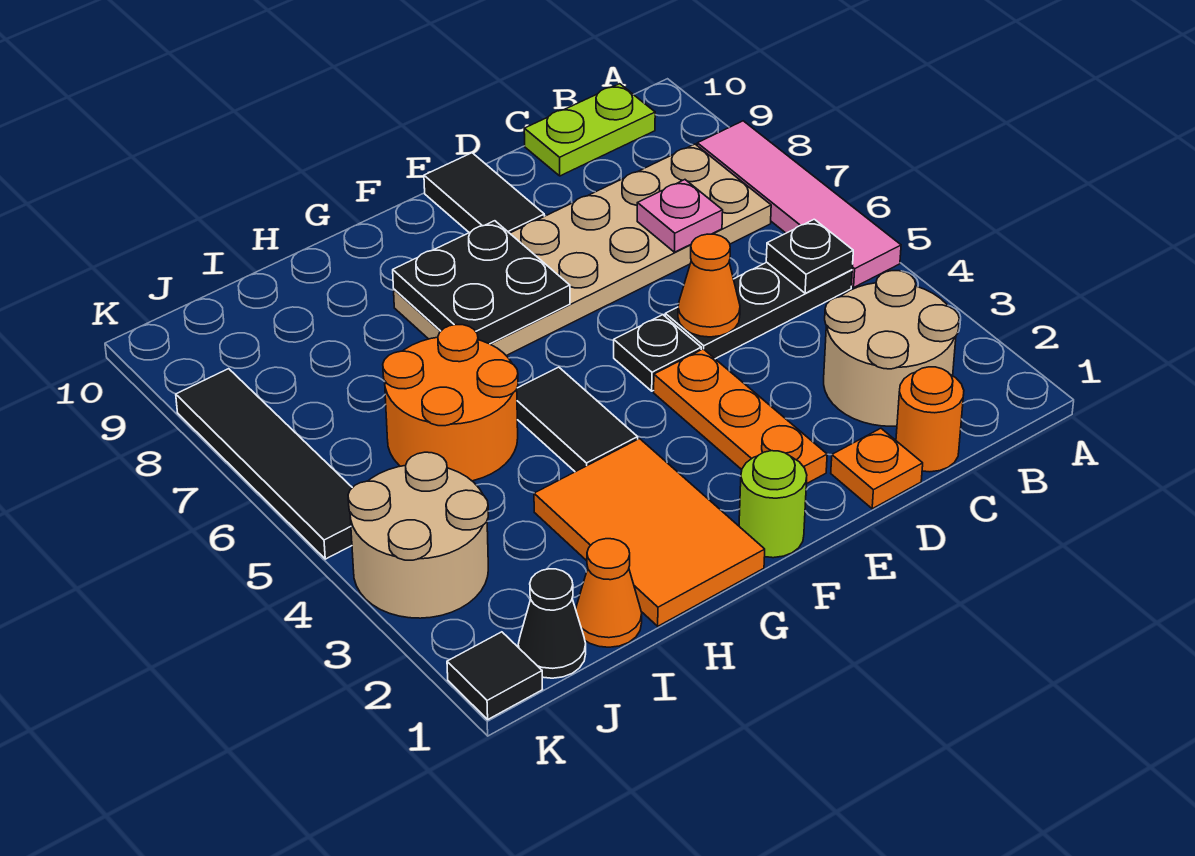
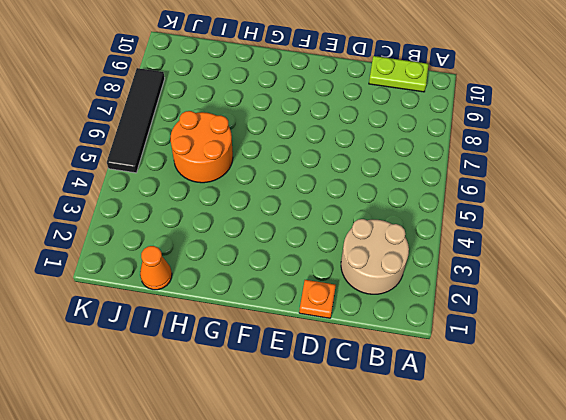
none -> pink 1x4 tile [697,121,901,287]
none -> black 1x3 plate [665,262,852,359]
none -> tan 2x6 plate [394,144,771,356]

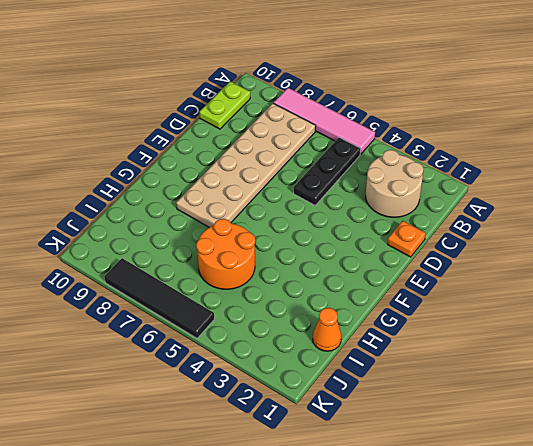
none -> orange 1x1 round brick [896,367,964,472]
none -> orange 1x3 plate [654,349,827,484]
none -> black 1x1 plate [614,315,701,391]

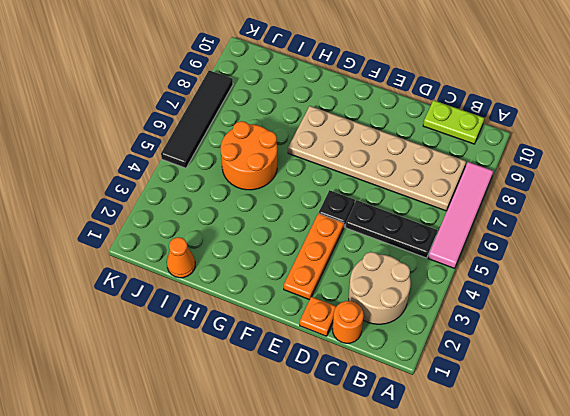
none -> black 1x2 tile [424,153,544,233]
none -> lime 1x1 round brick [739,451,807,558]
none -> orange 2x3 tile [534,439,765,626]

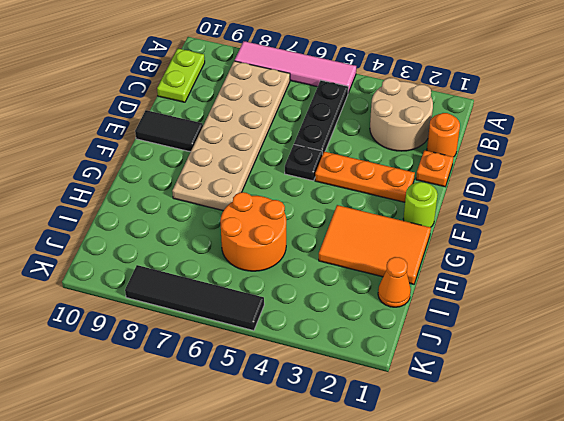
none -> black 1x2 tile [517,367,638,472]
none -> black 1x1 cone [518,569,586,678]
none -> tan 2x2 round brick [348,452,488,618]

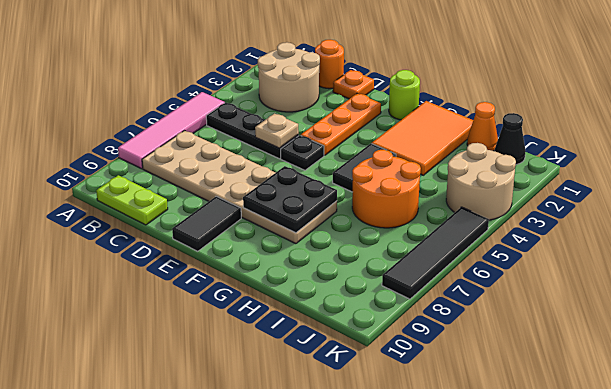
tan 1x1 plate [255,114,299,148] -> orange 1x1 cone [678,234,740,337]
none -> black 1x1 tile [447,632,542,719]
none -> black 1x1 plate [766,219,853,293]
none -> pink 1x1 plate [637,180,723,252]

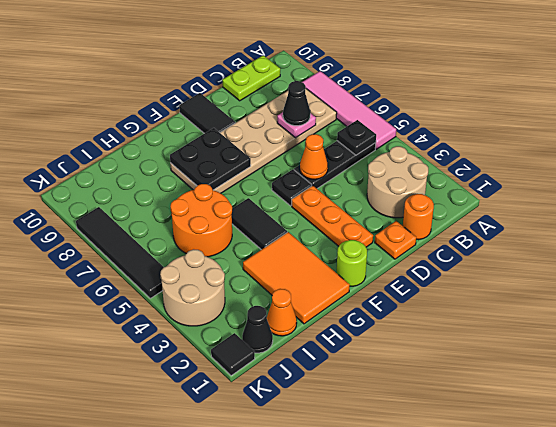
black 1x1 cone [283,81,310,126] -> none

